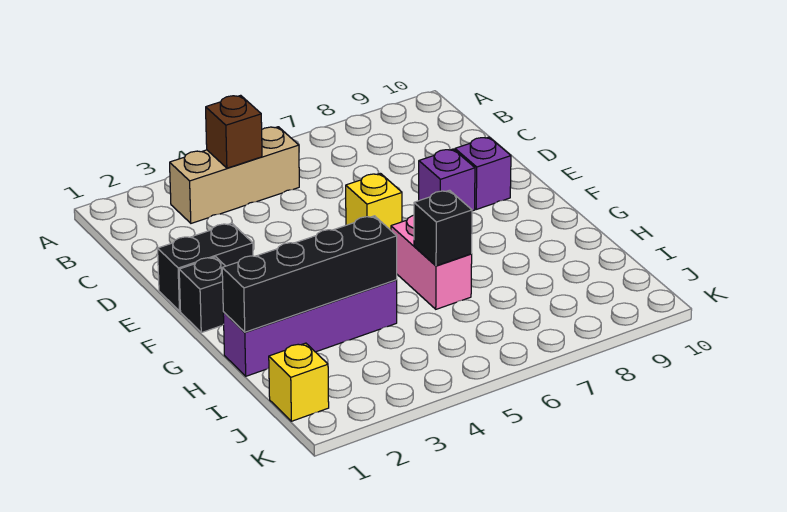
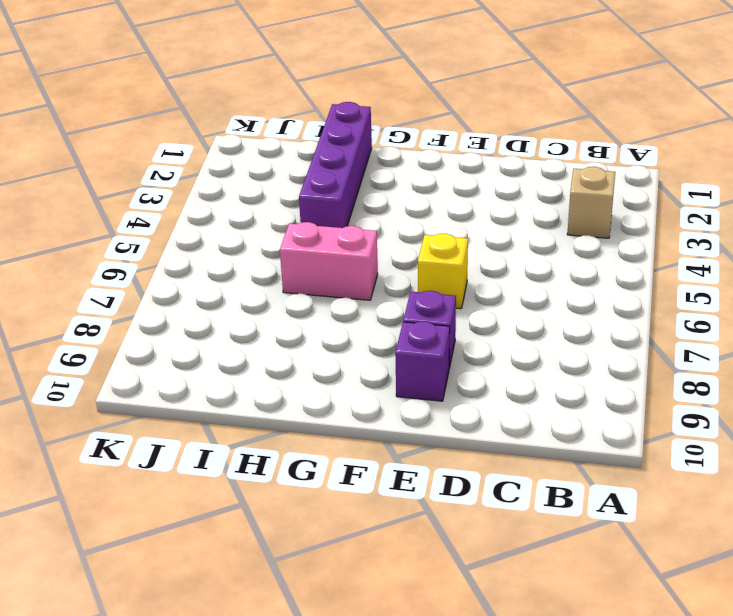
tan 1x1 brick [567,167,615,238] -> tan 1x3 brick [170,127,299,223]
none -> black 1x2 brick [158,223,253,311]
none -> black 1x1 brick [179,257,225,333]
none -> yellow 1x1 brick [269,343,329,421]

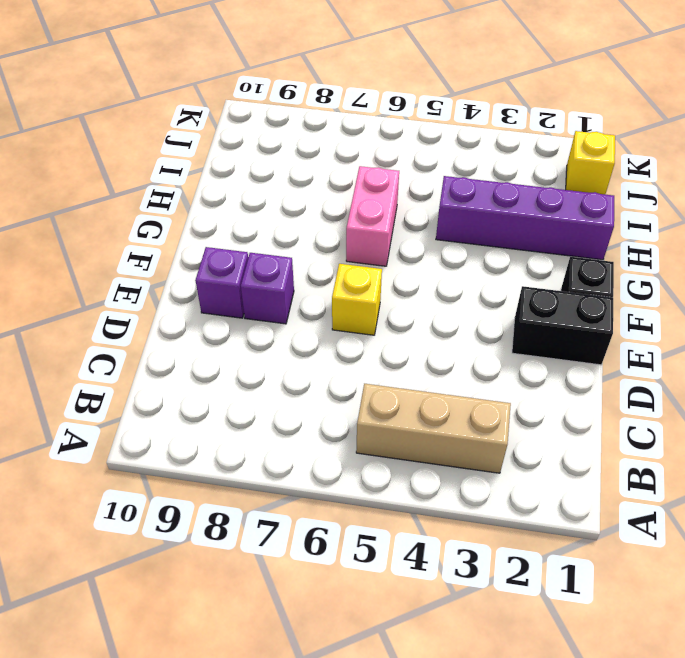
none -> brown 1x1 brick [206,95,262,168]
none -> black 1x4 brick [222,216,397,332]
none -> black 1x1 brick [414,190,472,266]

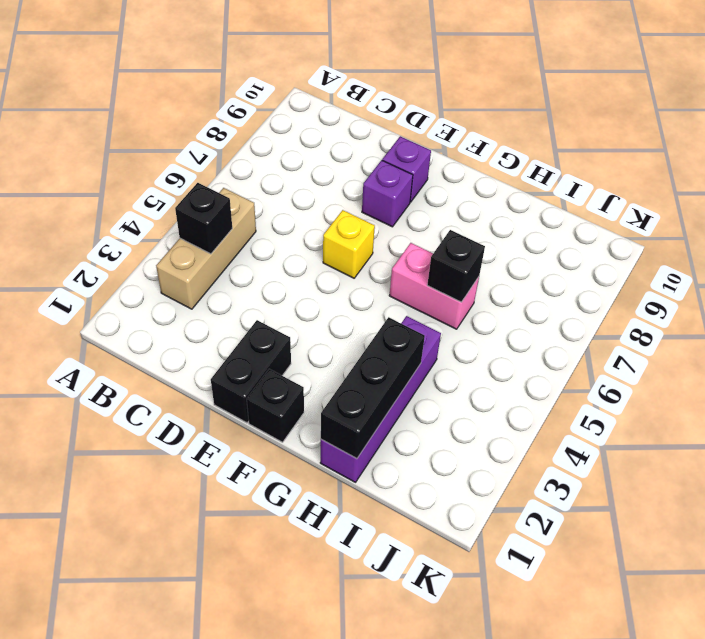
black 1x1 brick [175,183,232,254] -> brown 1x1 brick [206,95,262,168]
black 1x3 brick [321,317,425,459] -> black 1x4 brick [222,216,397,332]
none -> yellow 1x1 brick [269,343,329,421]

